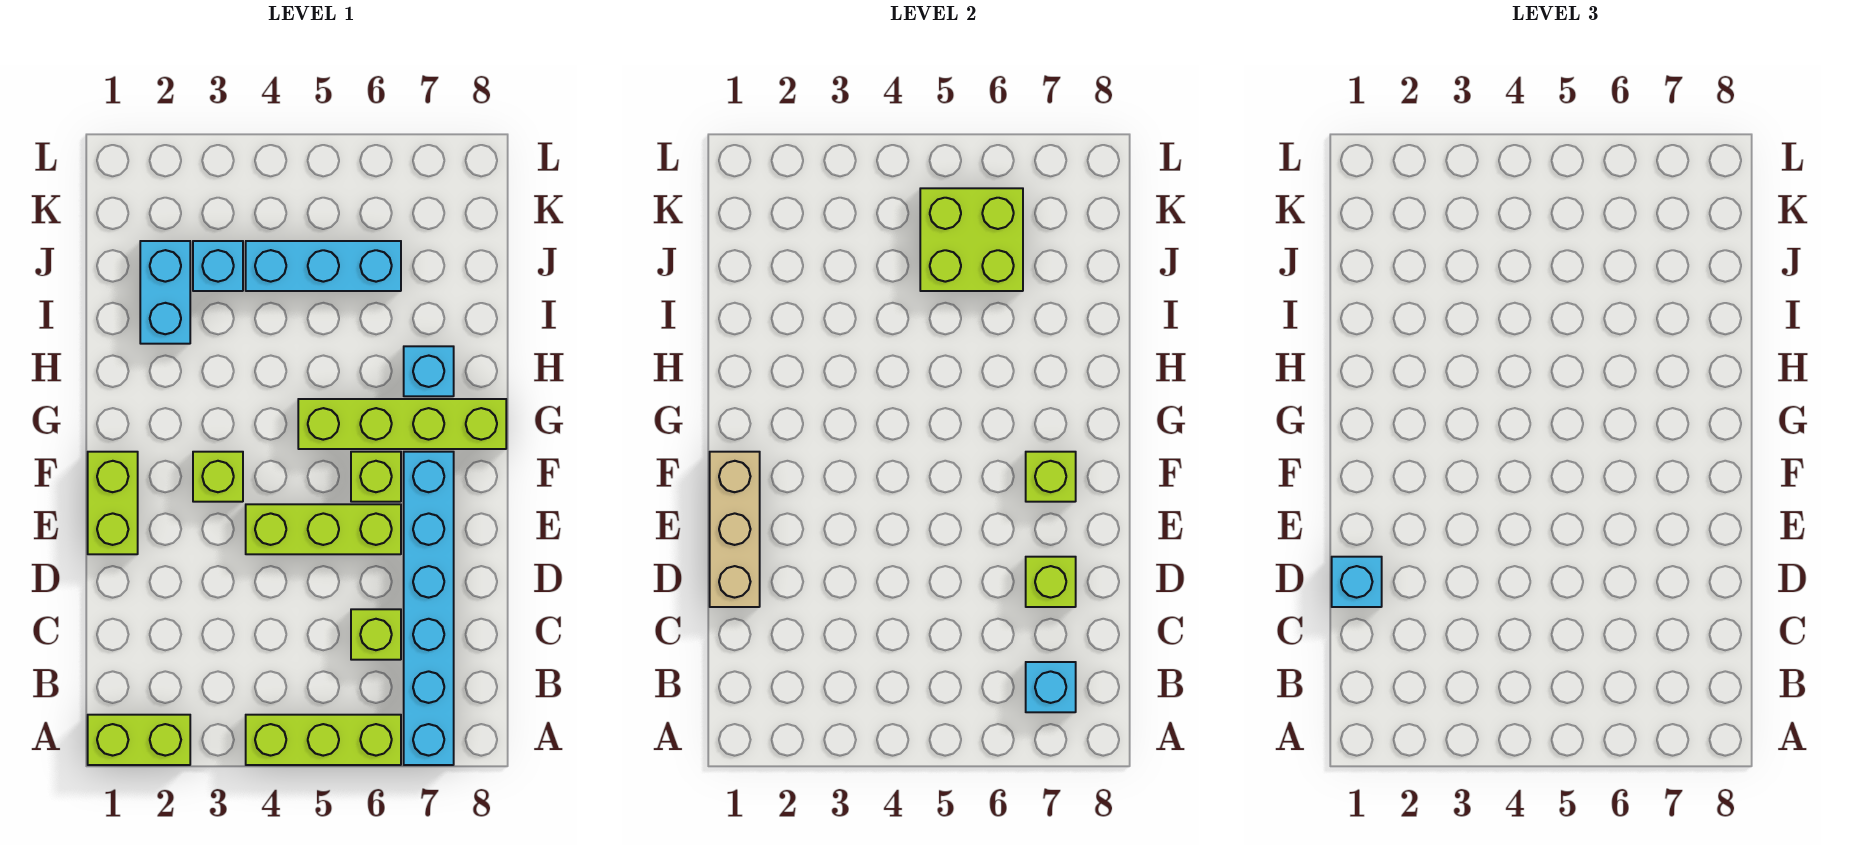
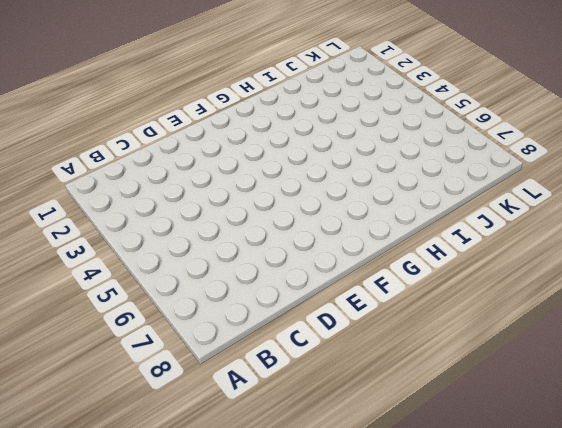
none -> lime 1x2 brick [88,715,190,765]
none -> lime 1x3 brick [246,715,401,765]
none -> cyan 1x6 brick [404,452,454,765]

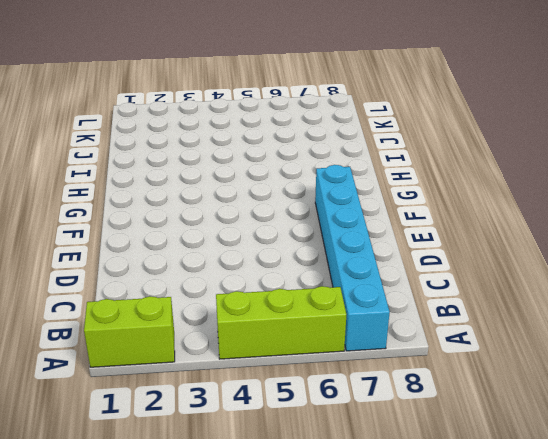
none -> lime 1x1 brick [351,609,401,660]
none -> lime 1x2 brick [88,452,138,554]
none -> lime 1x3 brick [246,504,401,554]

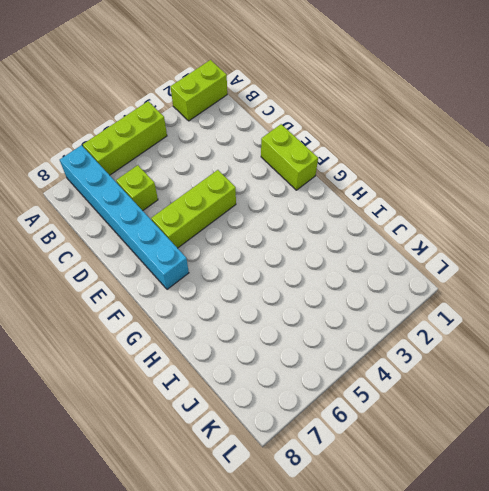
none -> lime 1x1 brick [193,452,243,502]
none -> lime 1x1 brick [351,452,401,502]
none -> lime 1x4 brick [298,399,506,449]

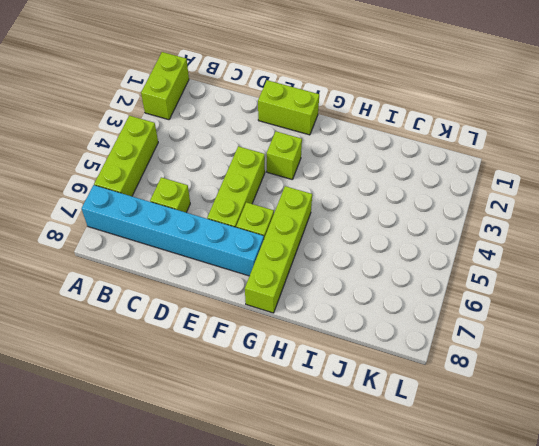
none -> cyan 1x1 brick [404,346,454,396]
none -> cyan 1x2 brick [140,241,190,344]
none -> cyan 1x1 brick [193,241,243,291]

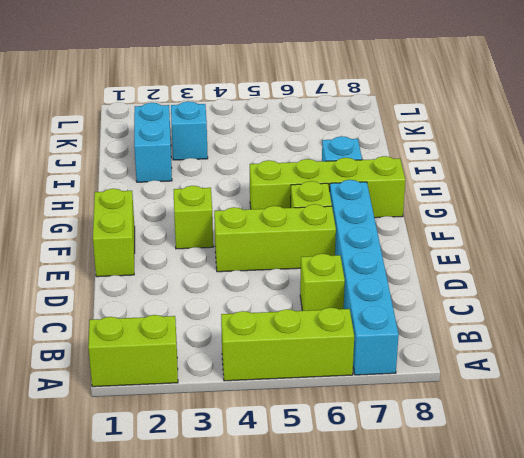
none -> cyan 1x3 brick [246,241,401,291]
none -> cyan 1x1 brick [1026,662,1076,712]
none -> tan 1x3 brick [710,452,760,607]

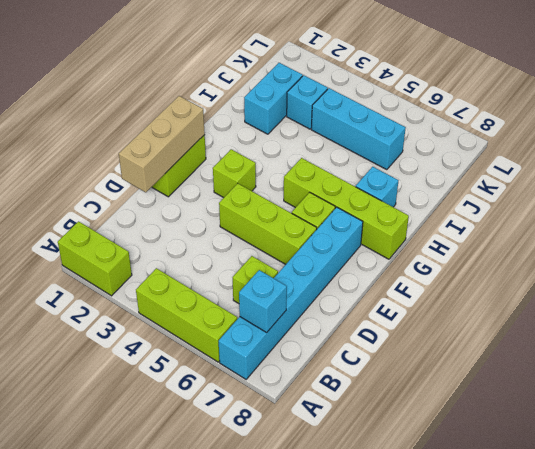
none -> lime 1x1 brick [1026,557,1076,607]
none -> lime 1x1 brick [1026,452,1076,502]
none -> lime 2x2 brick [920,188,1023,291]

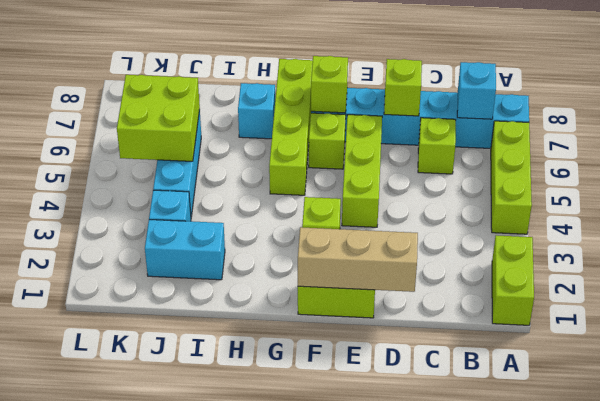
none -> cyan 1x1 brick [1332,557,1382,607]

